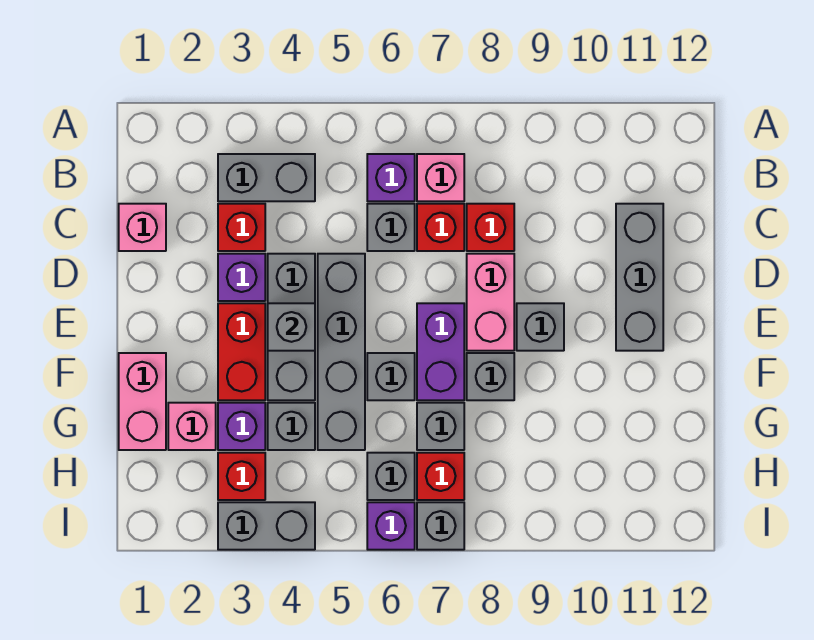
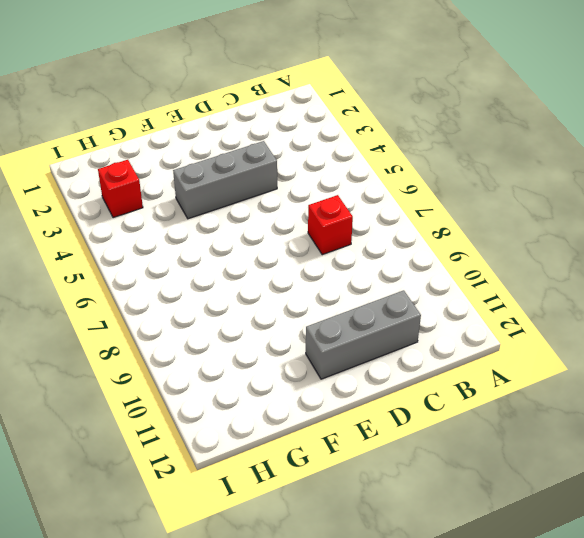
none -> grey 1x2 brick [218,154,315,201]
none -> purple 1x1 brick [367,154,415,201]
none -> pink 1x1 brick [417,154,464,201]
none -> pink 1x1 brick [119,204,166,251]

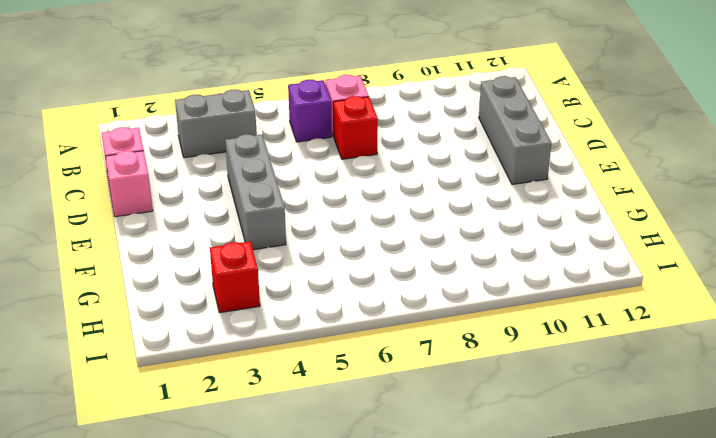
pink 1x1 brick [105,151,153,217] -> pink 1x1 brick moved to [168,403,216,450]
none -> red 1x1 brick [218,204,265,251]
none -> grey 1x1 brick [367,204,415,251]
none -> red 1x1 brick [467,204,514,251]
none -> purple 1x1 brick [218,254,265,301]

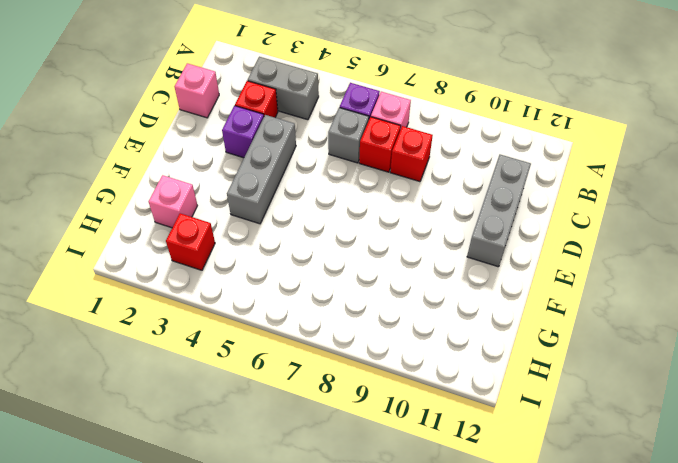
none -> grey 1x4 brick [318,254,365,450]
none -> pink 1x2 brick [467,254,514,351]
none -> red 1x2 brick [218,303,265,400]
none -> purple 1x2 brick [417,303,464,400]

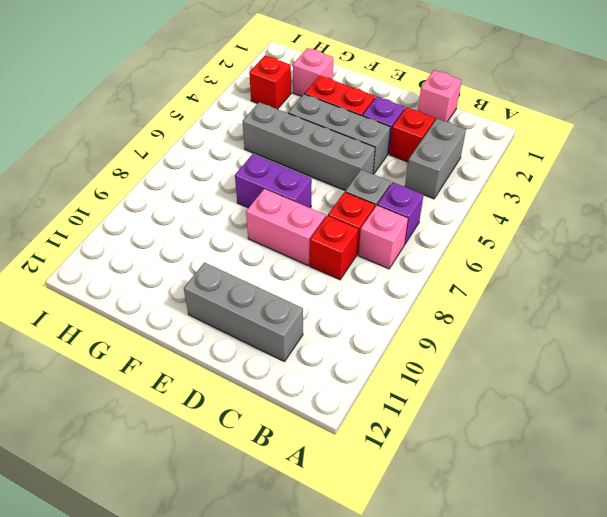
none -> grey 1x1 brick [517,303,564,351]
none -> pink 1x2 brick [119,353,166,450]
none -> grey 1x1 brick [367,353,415,400]
none -> grey 1x1 brick [467,353,514,400]

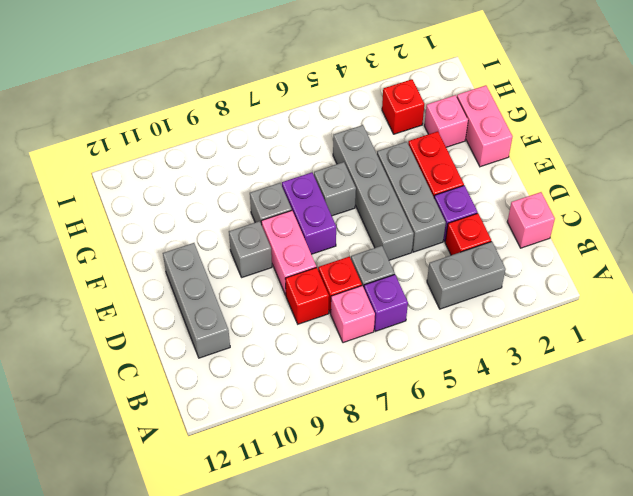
none -> purple 1x1 brick [218,403,265,450]
none -> grey 1x1 brick [268,403,315,450]
none -> grey 1x1 brick [417,403,464,450]
none -> grey 1x1 brick [367,453,415,500]

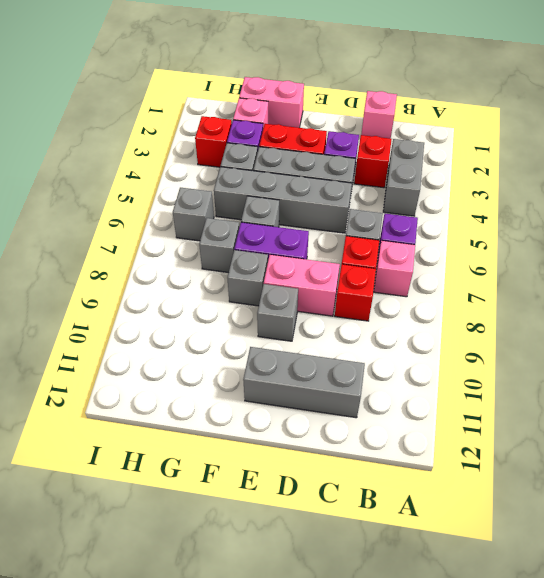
none -> red 1x1 brick [417,453,464,500]
none -> grey 1x2 brick [218,502,315,550]
none -> purple 1x1 brick [367,502,415,550]
none -> grey 1x1 brick [417,502,464,550]

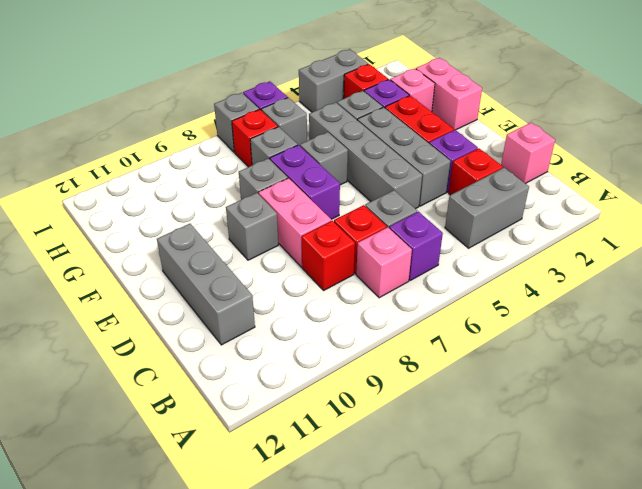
none -> grey 1x1 brick [268,303,315,351]

